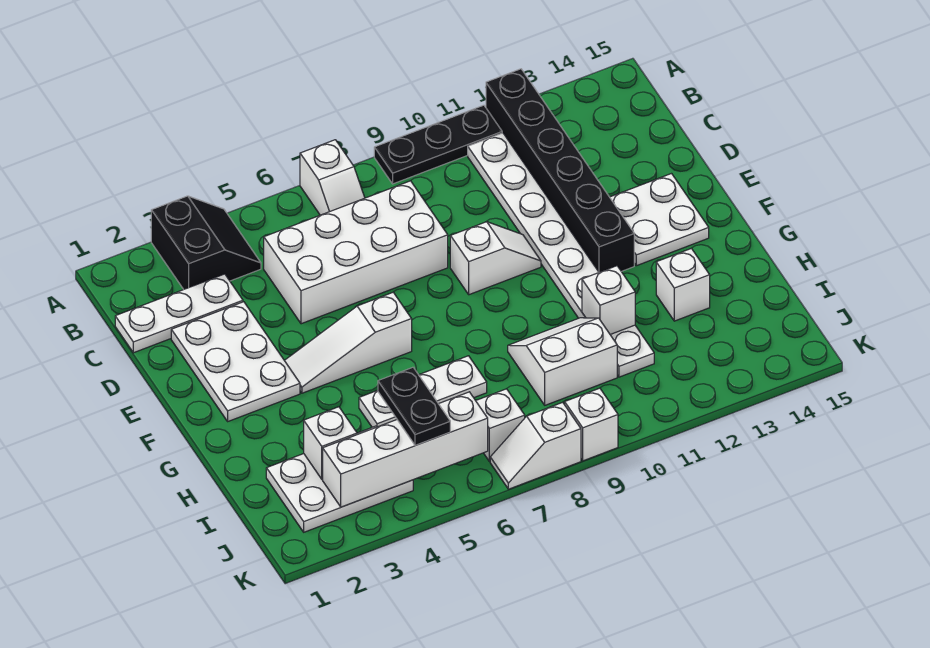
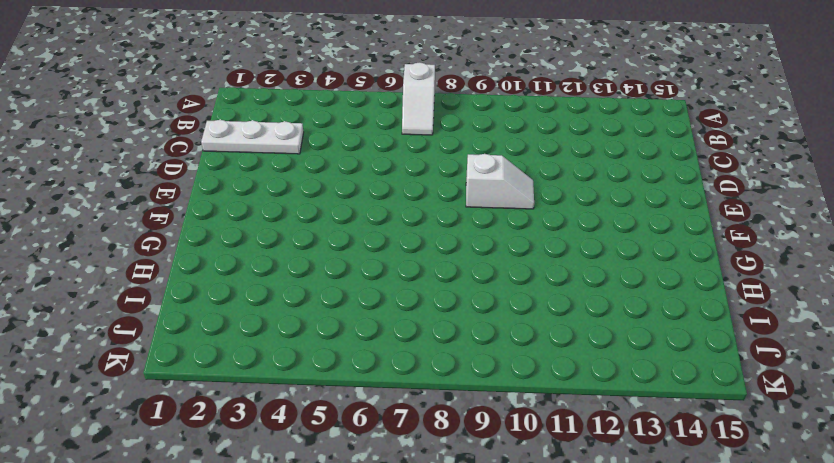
none -> black 2x2 slope [151,196,261,289]
none -> black 1x3 plate [374,105,502,184]
none -> black 1x6 brick [486,69,634,272]

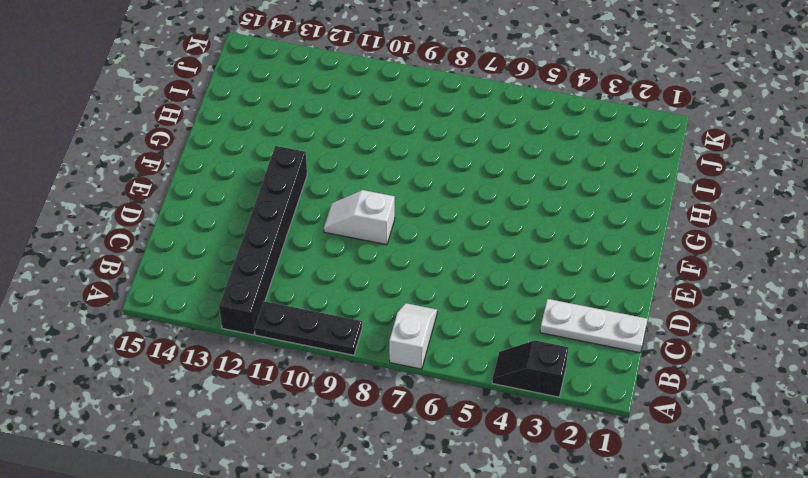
black 1x2 slope [492,340,568,397] -> black 2x2 slope [151,196,261,289]
none -> white 1x8 plate [468,133,654,377]
none -> white 2x4 brick [264,181,448,324]
none -> white 2x3 plate [171,302,300,421]

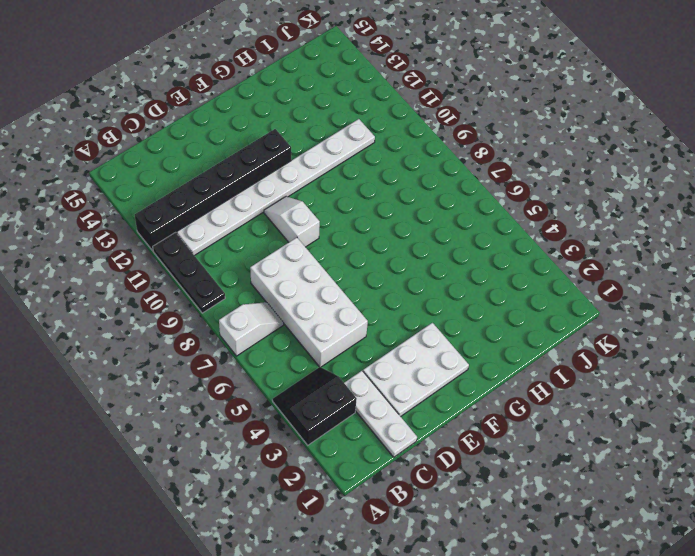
none -> white 2x2 plate [610,174,709,266]
none -> white 1x3 slope [284,292,412,393]
none -> white 1x3 plate [359,356,487,427]

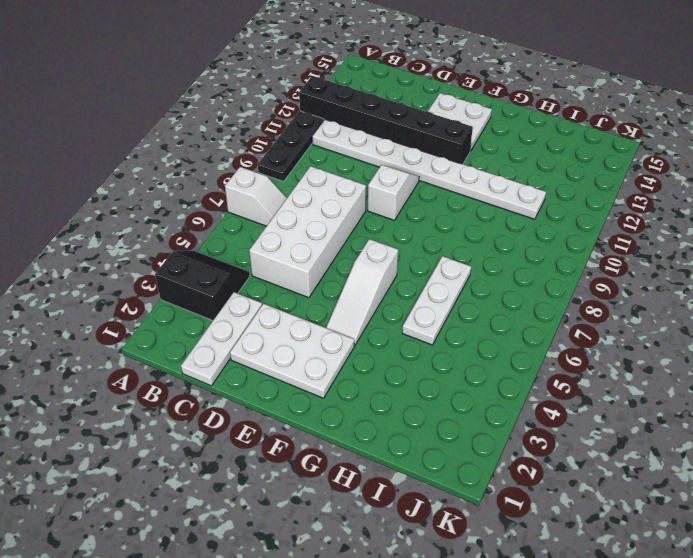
none -> white 2x2 slope [508,318,617,405]
none -> white 1x1 brick [656,248,710,321]
none -> white 2x3 plate [266,426,413,532]

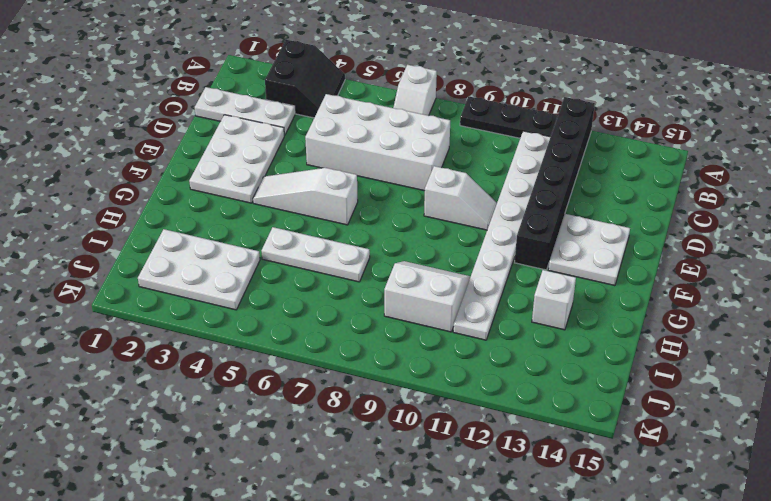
none -> white 1x1 brick [476,389,525,462]
none -> white 1x2 slope [490,402,581,489]
none -> white 1x1 brick [565,388,618,461]

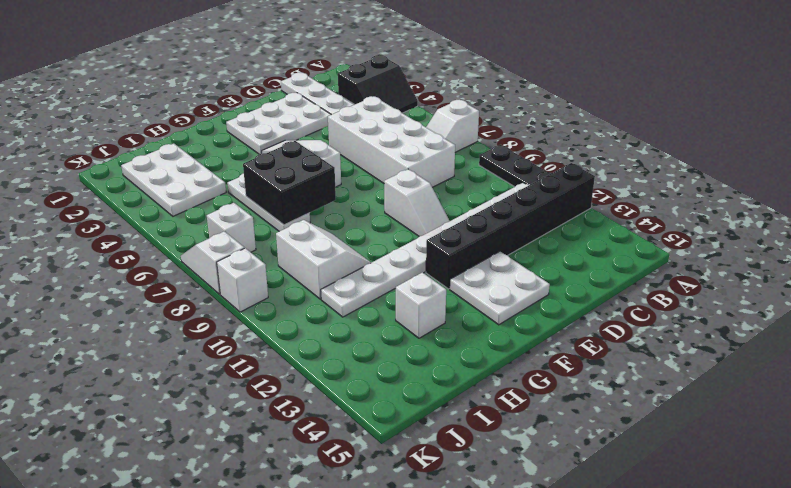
black 2x2 brick [243,141,336,225] -> none
none -> white 1x1 brick [582,266,635,334]
none -> white 1x1 brick [304,407,357,479]
none -> white 1x4 brick [323,392,488,507]

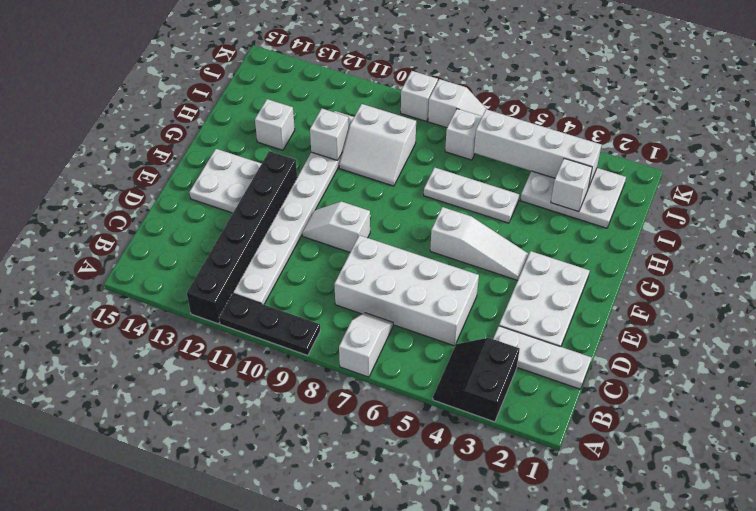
none -> black 1x2 plate [378,367,450,445]

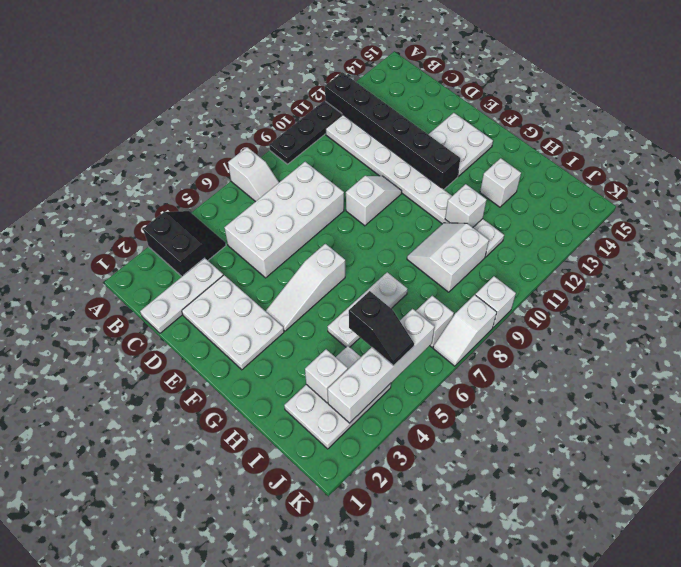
black 1x2 slope [349,291,414,366] -> black 1x2 plate [378,367,450,445]

